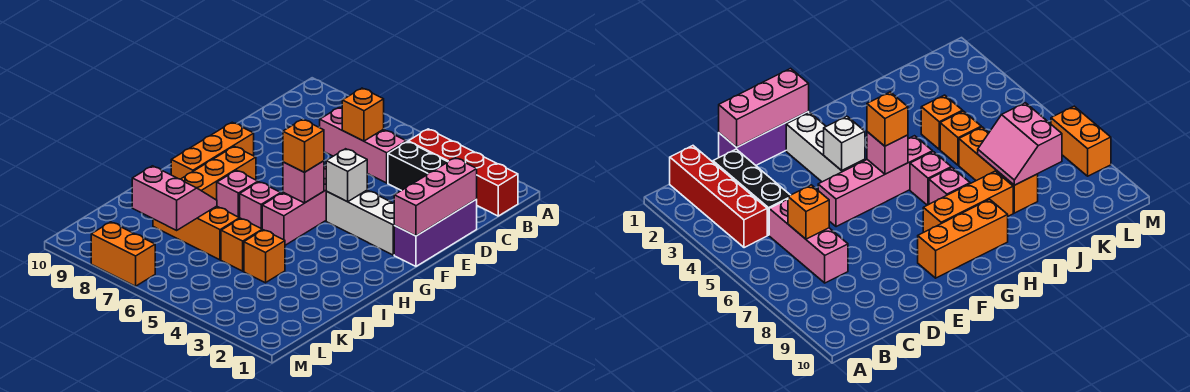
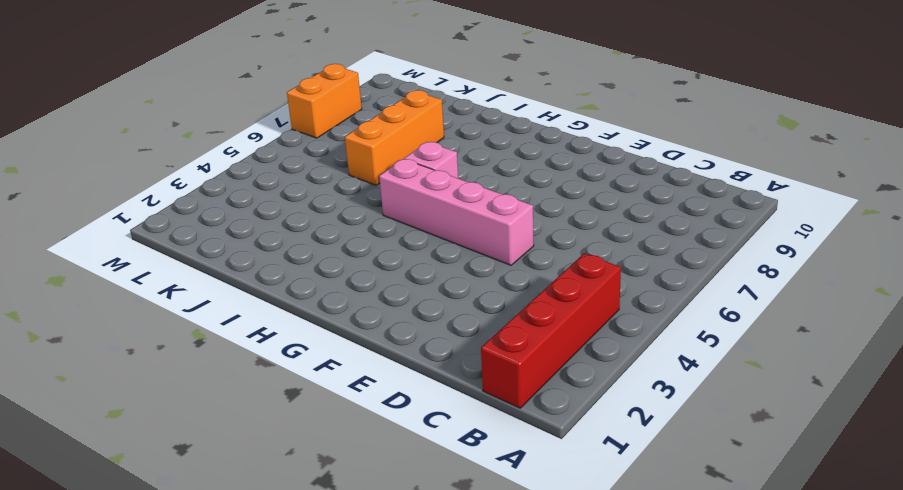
none -> black 1x3 brick [388,142,447,191]
none -> pink 1x3 brick [319,107,406,183]
none -> purple 1x3 brick [394,199,477,266]

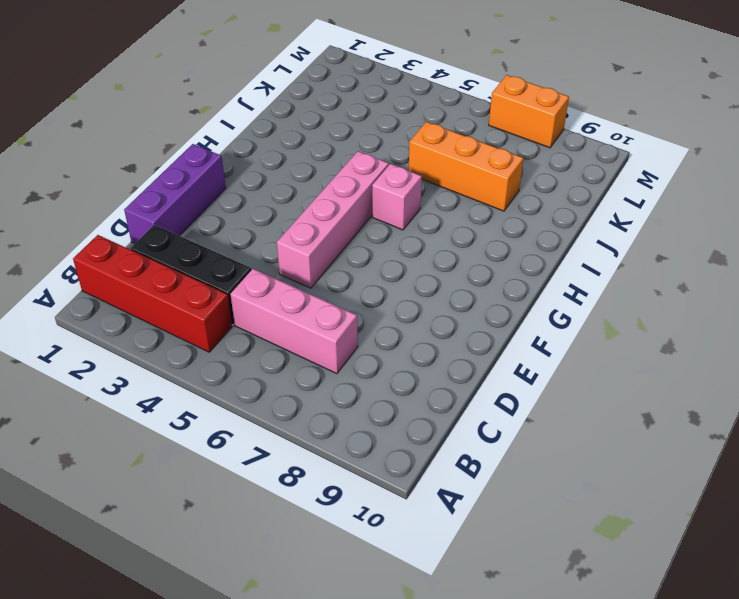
none -> white 1x3 brick [326,190,395,255]
none -> orange 1x3 brick [171,122,254,179]
none -> orange 1x3 brick [181,146,256,200]

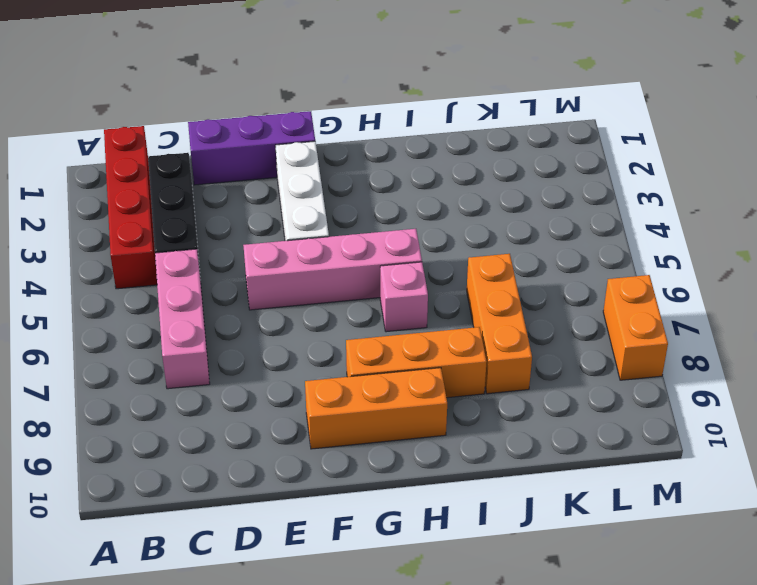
none -> pink 1x1 brick [217,170,258,218]
none -> orange 1x1 brick [244,230,285,283]
none -> orange 1x1 brick [221,218,262,271]

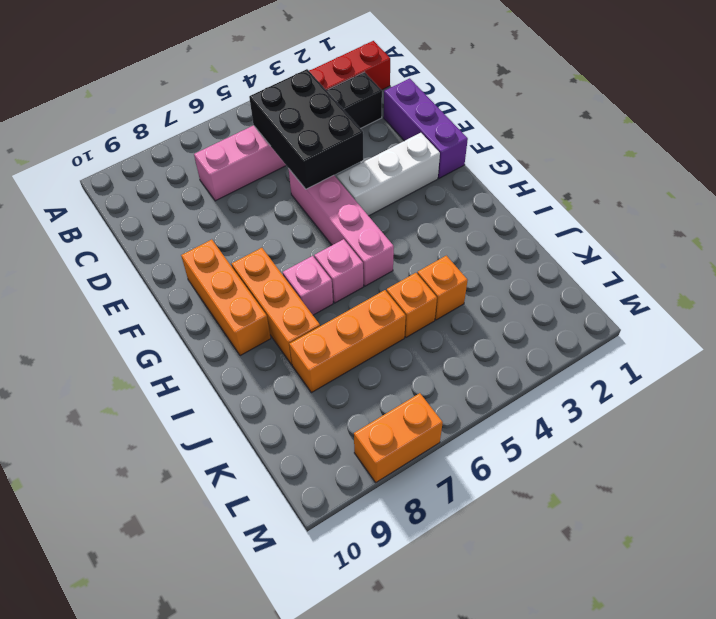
black 2x3 brick [249,69,363,189] -> none
none -> orange 1x1 brick [342,88,384,141]
none -> pink 1x3 brick [394,158,477,236]
none -> white 1x1 brick [326,149,367,202]

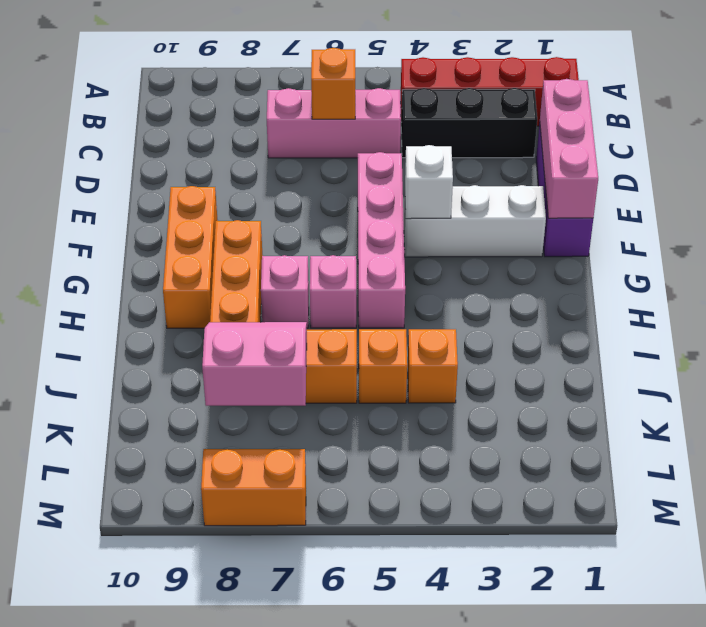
none -> pink 1x1 brick [283,161,324,203]
none -> orange 1x1 brick [283,119,324,172]

